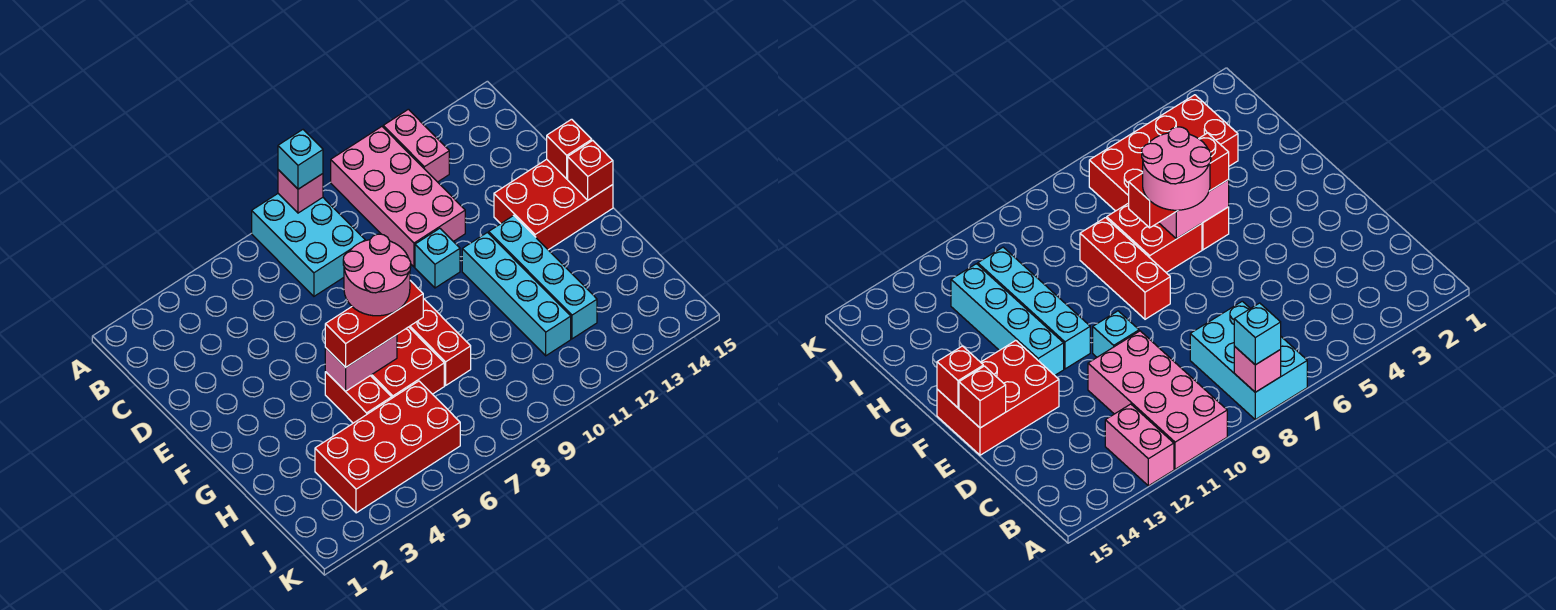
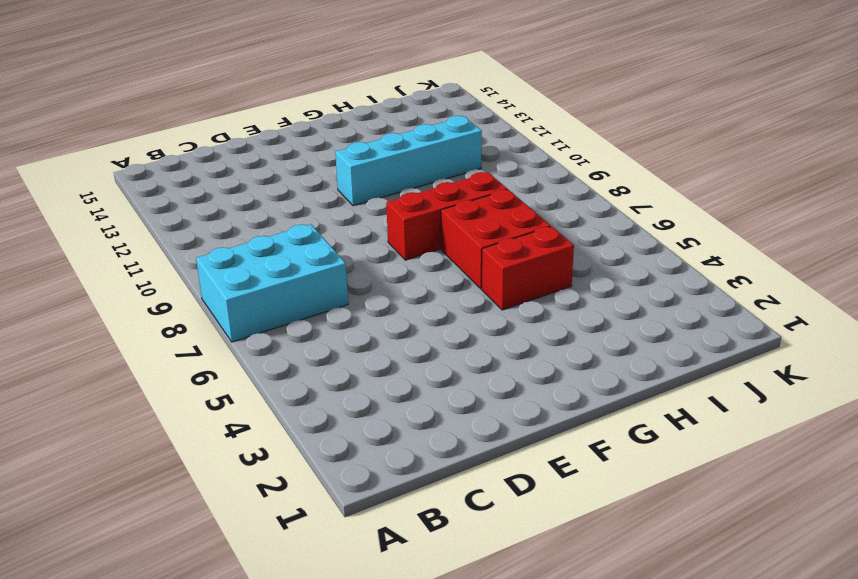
none -> pink 2x4 brick [331,127,465,267]
none -> pink 1x2 brick [383,109,449,182]
none -> cyan 1x1 brick [415,228,460,288]

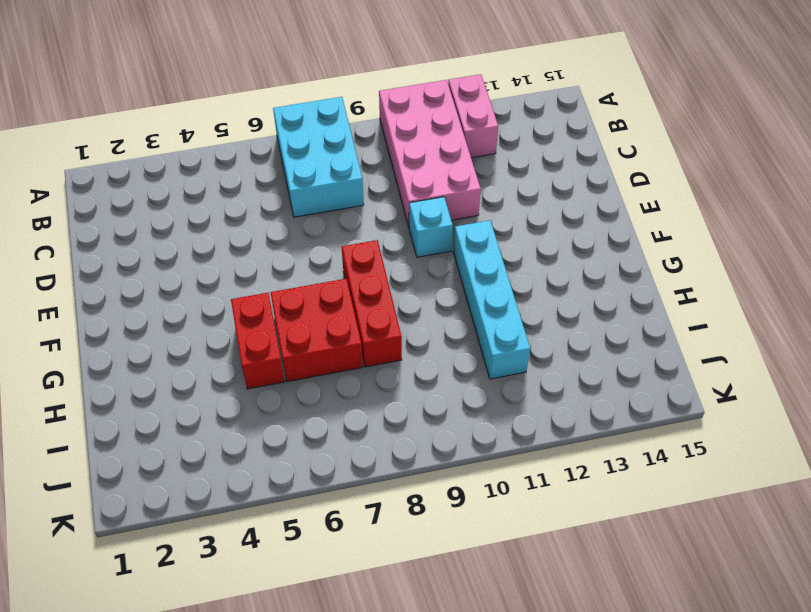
none -> red 2x3 brick [494,159,613,250]
none -> cyan 1x4 brick [489,215,597,339]
none -> red 2x4 brick [315,381,460,513]

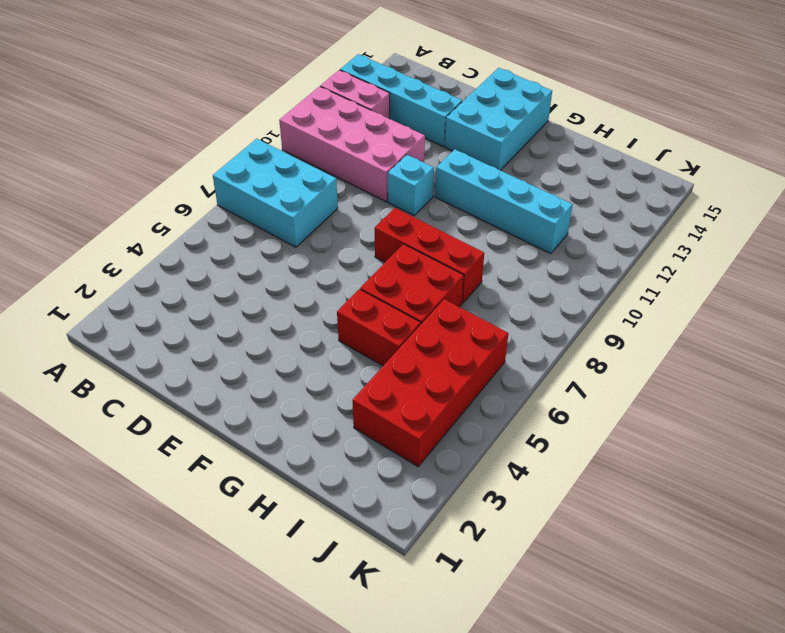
cyan 1x4 brick [340,54,462,146] -> cyan 1x4 brick moved to [489,215,597,339]
cyan 2x3 brick [445,68,552,170] -> red 2x3 brick [494,159,613,250]
none -> pink 1x1 brick [278,170,323,213]
none -> red 1x1 brick [547,119,592,179]
none -> red 1x1 brick [568,141,613,200]

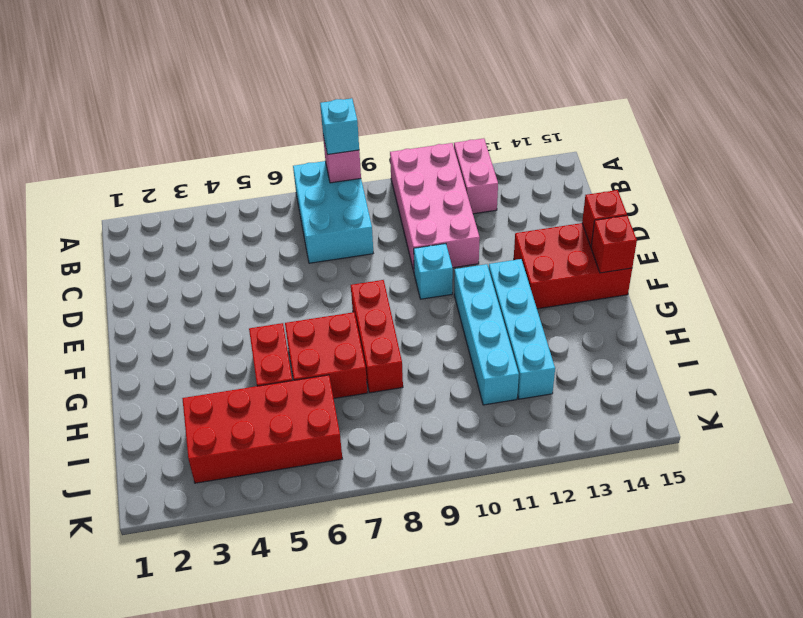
none -> pink 1x2 brick [325,335,397,391]
none -> red 1x3 brick [325,281,423,368]
none -> pink 2x2 round brick [343,234,411,316]

